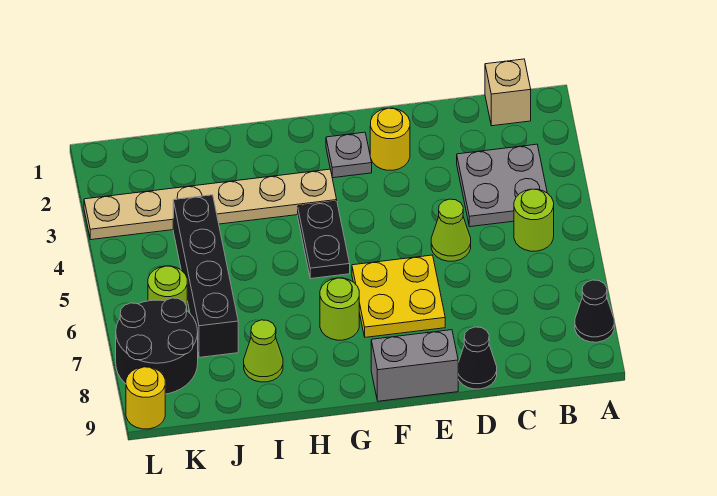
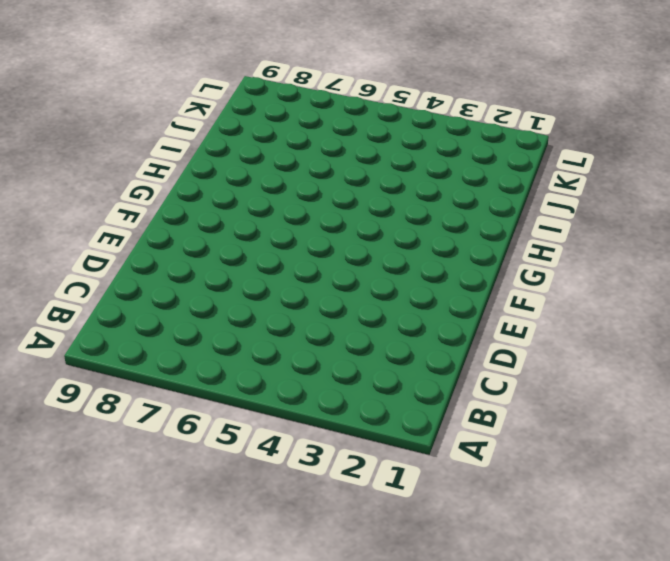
none -> black 1x1 cone [575,280,614,342]
none -> tan 1x1 brick [485,59,531,126]
none -> grey 2x2 plate [457,144,547,227]

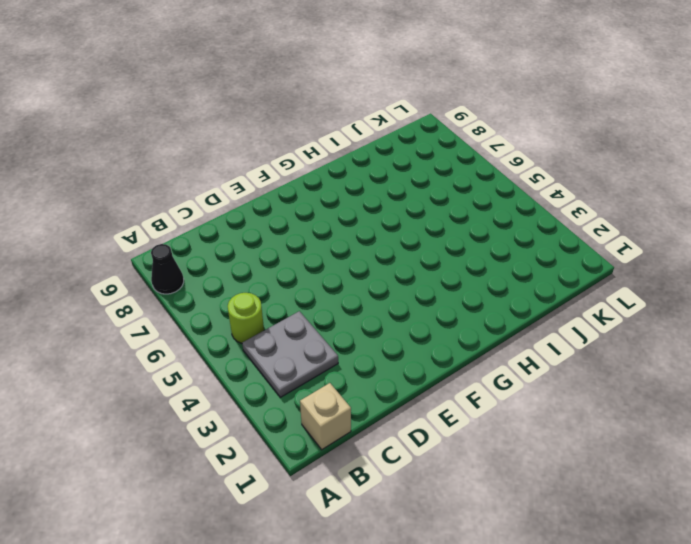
none -> lime 1x1 cone [431,199,471,261]
none -> black 1x1 cone [458,327,497,389]
none -> yellow 1x1 round brick [370,108,410,170]

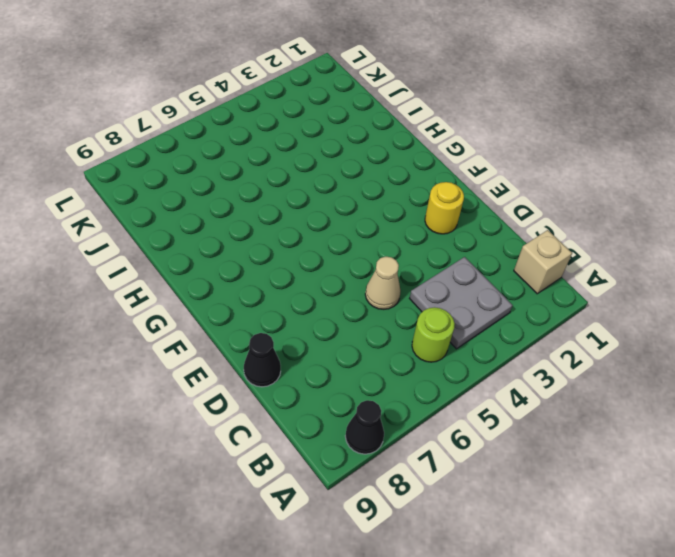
tan 1x1 cone [365,257,401,309] -> lime 1x1 cone [431,199,471,261]
none -> yellow 2x2 plate [352,255,445,337]
none -> grey 1x2 brick [371,330,458,401]
none -> grey 1x1 plate [326,132,372,178]

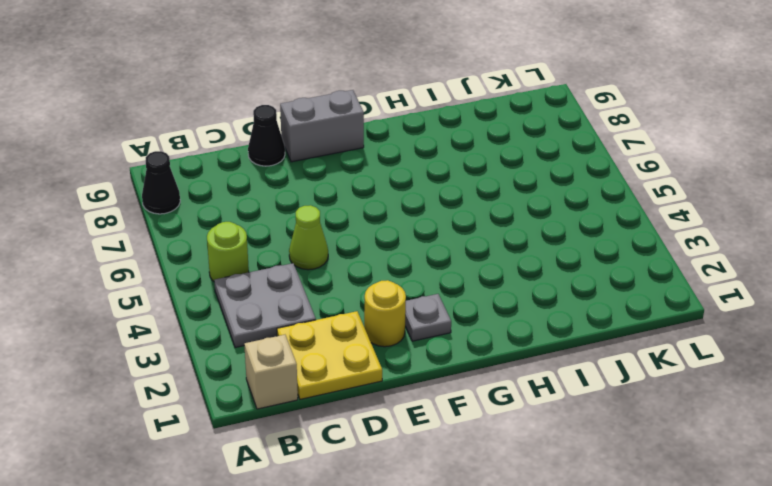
yellow 2x2 plate [277,311,382,399] -> yellow 2x2 plate moved to [352,255,445,337]
none -> tan 1x6 plate [84,169,337,240]
none -> black 1x2 plate [298,201,350,279]
none -> lime 1x1 round brick [320,278,359,340]

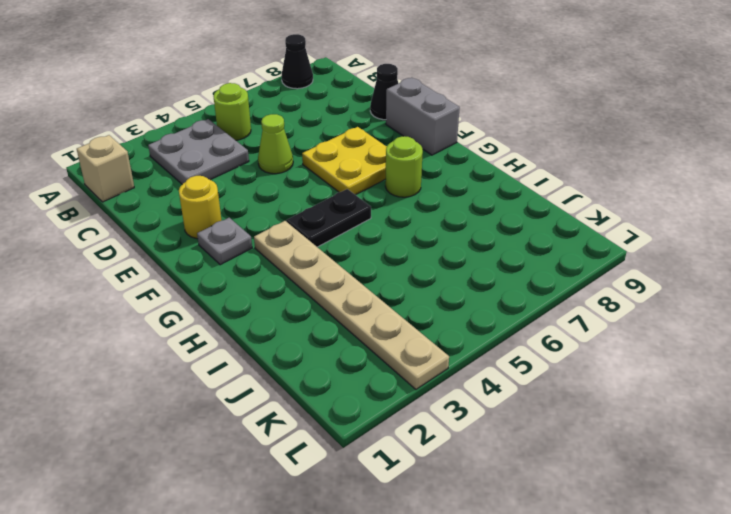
none -> lime 1x1 cone [244,320,283,382]
none -> black 1x4 brick [173,195,238,357]
none -> lime 1x1 round brick [148,266,187,306]

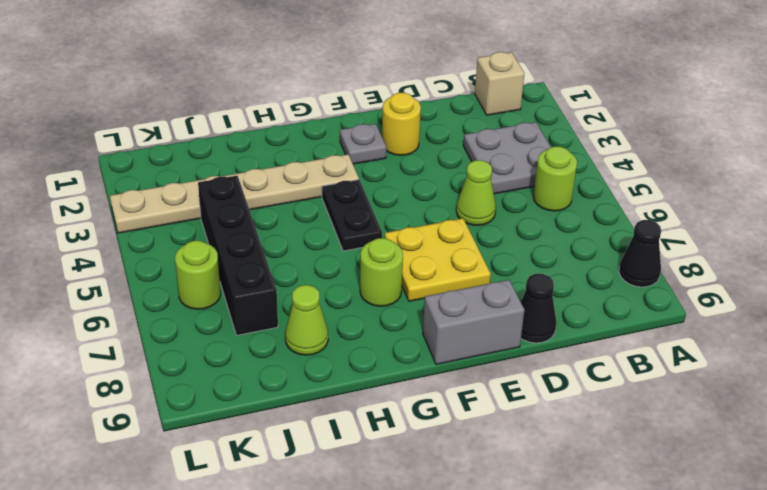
none -> black 2x2 round brick [116,298,198,394]
none -> yellow 1x1 round brick [126,367,165,429]

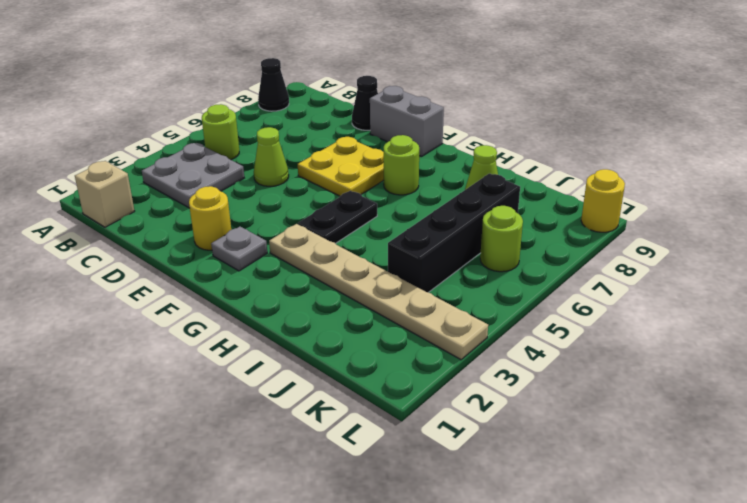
none -> black 2x2 round brick [116,298,198,394]

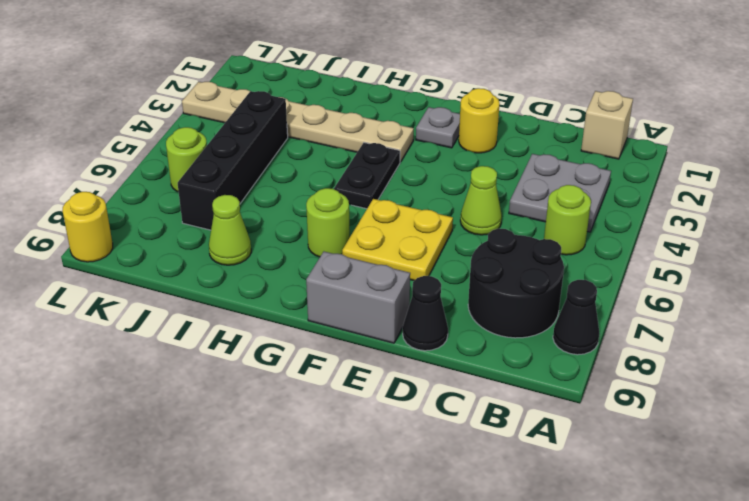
black 2x2 round brick [468,229,564,338] -> black 2x2 round brick moved to [116,298,198,394]

